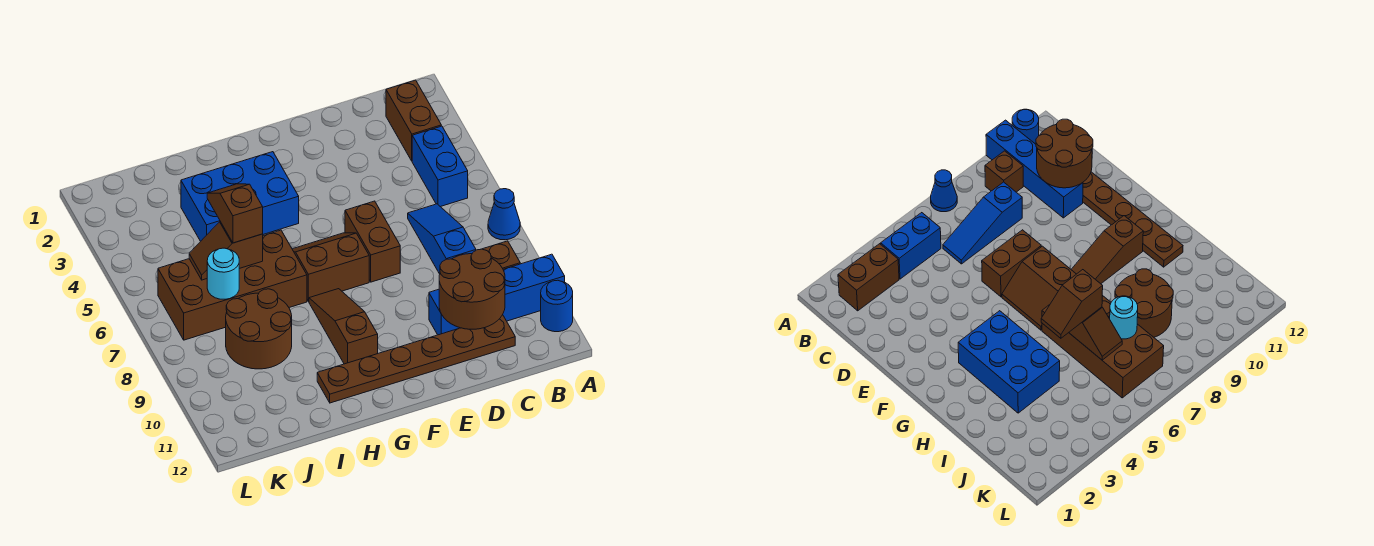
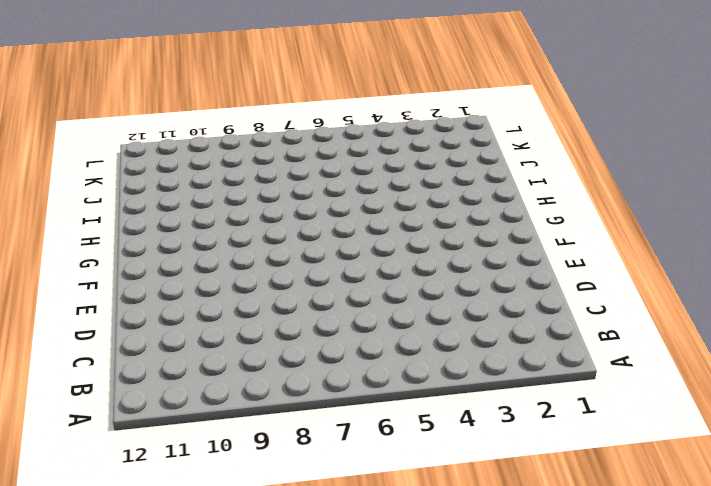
none -> blue 1x1 cone [488,189,520,240]
none -> blue 1x4 brick [429,254,565,335]
none -> blue 1x1 round brick [541,280,573,332]

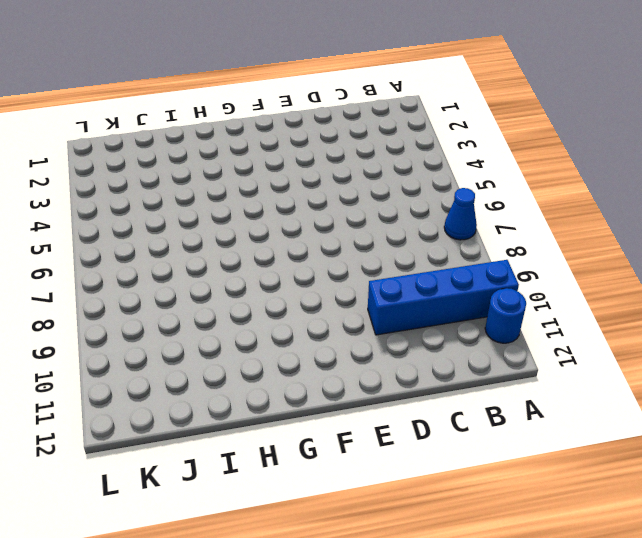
none -> brown 1x2 brick [386,80,441,161]
none -> blue 1x2 brick [412,126,468,207]
none -> brown 1x1 brick [483,241,520,269]

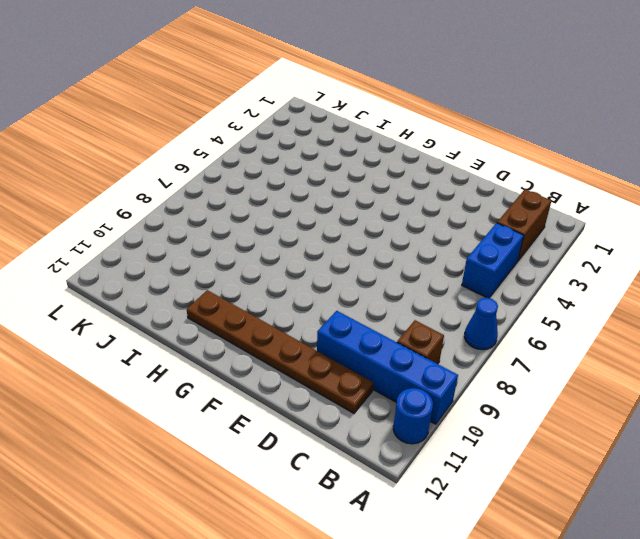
none -> blue 1x3 slope [408,204,476,274]
none -> brown 1x2 brick [345,201,400,282]
none -> brown 2x2 slope [292,233,369,302]

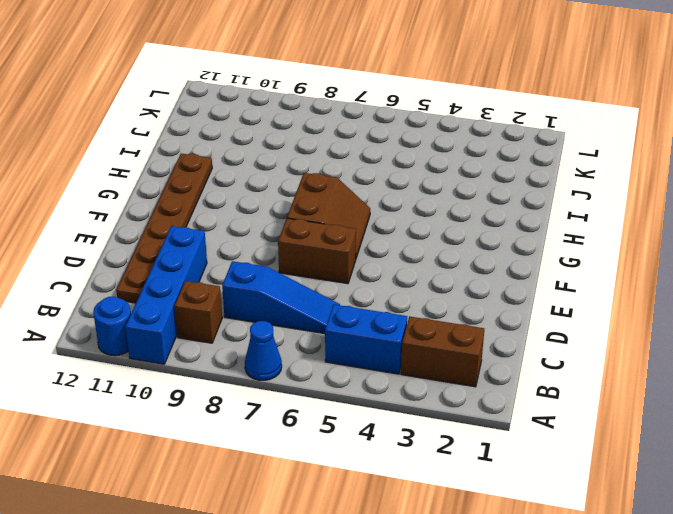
none -> blue 2x3 brick [181,152,299,241]
none -> brown 1x3 slope [309,289,378,364]
none -> brown 2x4 brick [158,230,307,340]

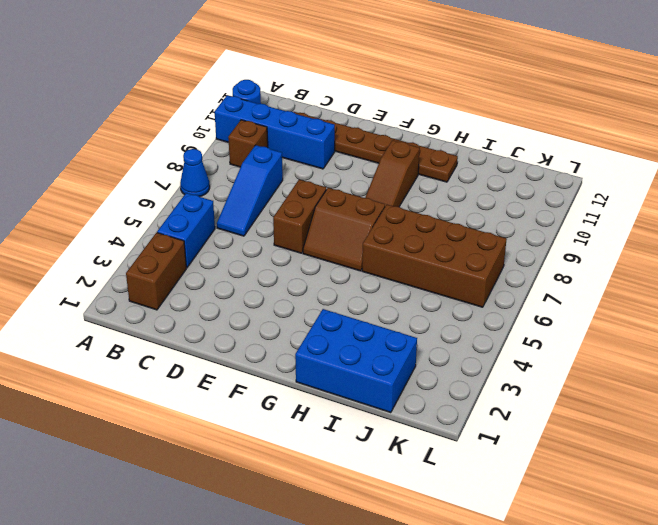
blue 2x3 brick [295,309,417,413] -> blue 2x3 brick moved to [181,152,299,241]
none -> brown 2x2 round brick [226,289,292,369]
none -> brown 2x2 round brick [439,249,505,329]
none -> brown 1x2 slope [189,222,263,280]

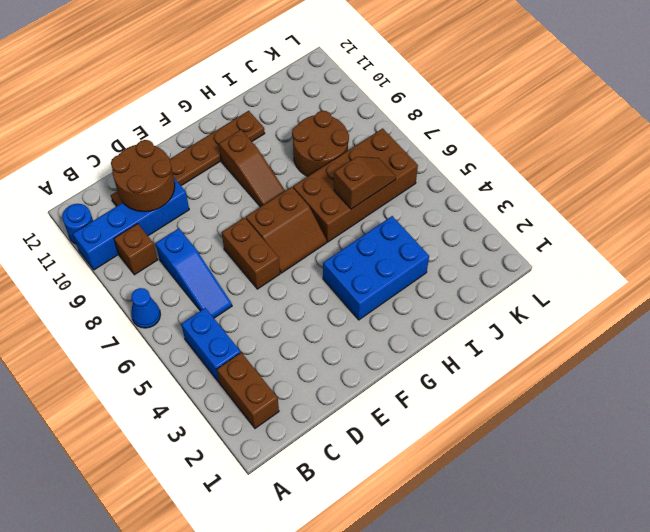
none -> cyan 1x1 round brick [207,248,239,299]
none -> brown 1x2 slope [207,184,263,243]

